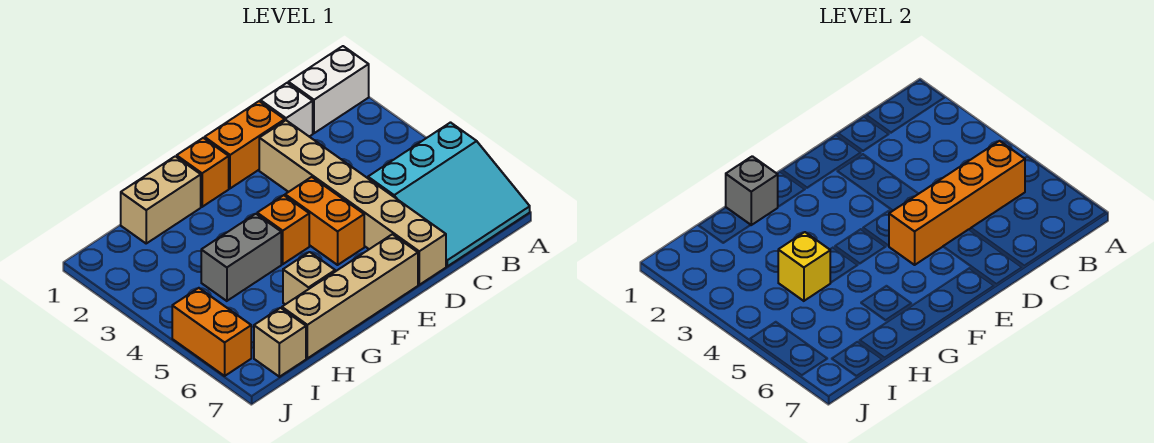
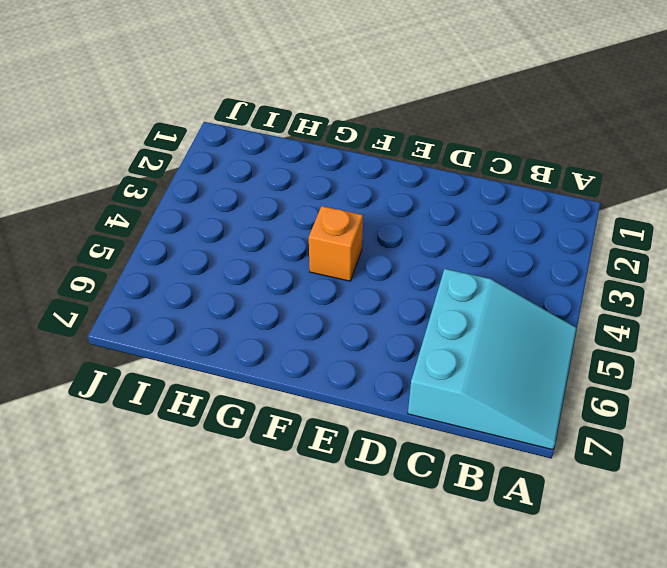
cyan 3x3 slope [408,269,577,450] -> cyan 3x3 slope turned to [368,123,530,266]
none -> white 1x2 brick [288,46,369,133]
none -> white 1x1 brick [260,83,313,137]
none -> orange 1x2 brick [205,101,285,188]

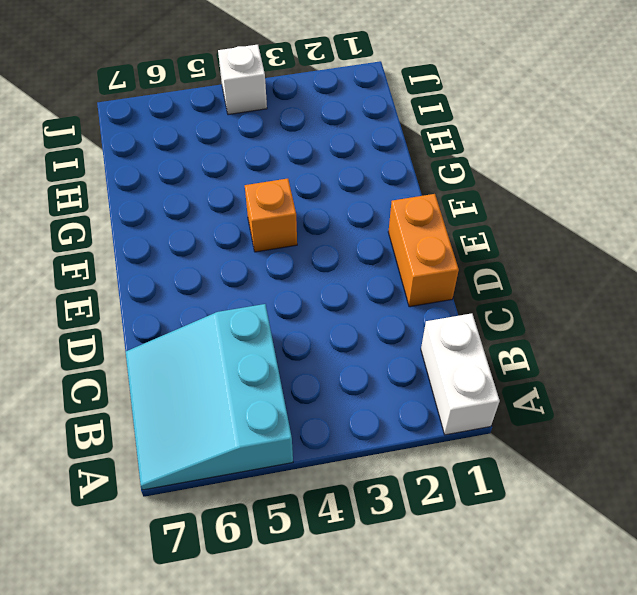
white 1x1 brick [218,45,267,115] -> white 1x1 brick moved to [260,83,313,137]
none -> tan 1x6 brick [259,120,446,285]
none -> orange 1x2 brick [285,177,364,265]
none -> tan 1x4 brick [282,234,418,358]

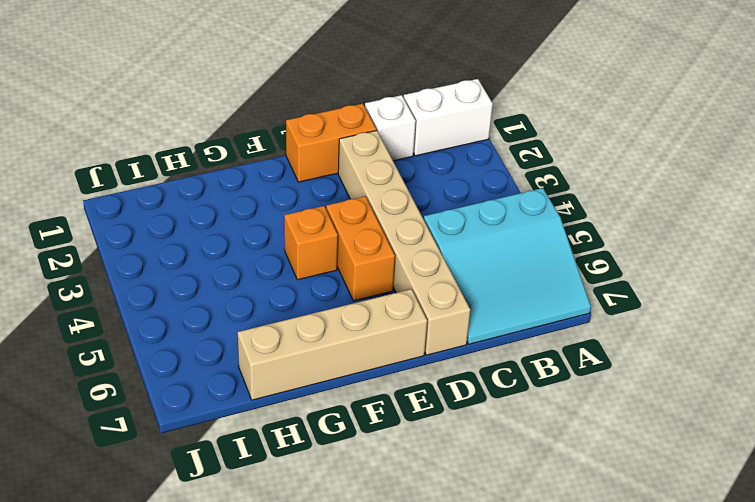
none -> orange 1x1 brick [177,138,229,207]
none -> tan 1x2 brick [121,156,201,243]
none -> grey 1x2 brick [201,214,281,301]

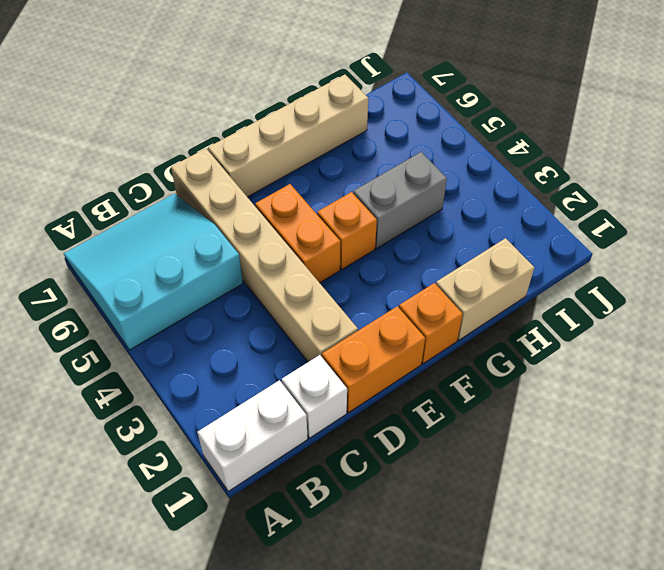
none -> tan 1x1 brick [283,252,335,304]
none -> tan 1x1 brick [254,308,306,377]
none -> orange 1x2 brick [172,288,251,376]

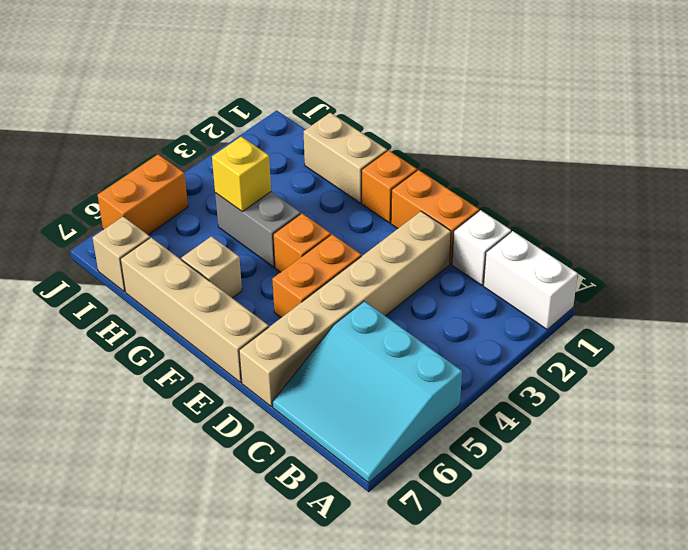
none -> orange 1x4 brick [889,141,1025,265]
none -> grey 1x1 brick [726,156,778,225]

